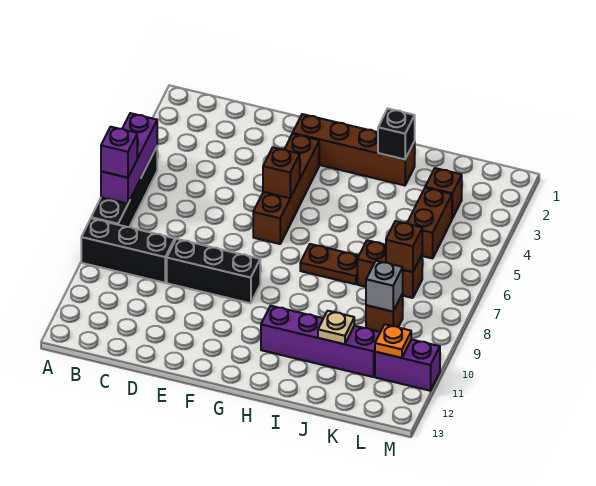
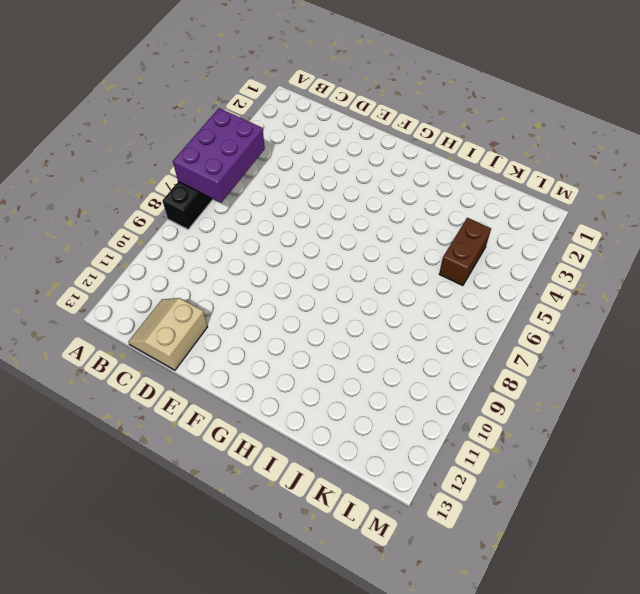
purple 2x3 brick [173,108,265,203] -> purple 1x3 brick [101,113,157,204]
tan 2x2 slope [129,298,208,370] -> none
none -> black 1x3 brick [81,218,175,283]
none -> black 1x3 brick [167,239,260,303]
none -> brown 1x4 brick [293,114,415,185]

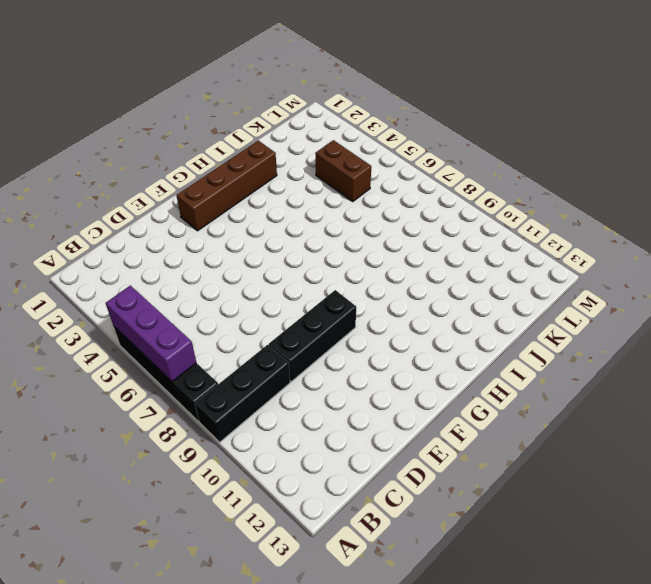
none -> brown 1x4 brick [253,134,319,244]
none -> brown 1x2 plate [300,244,359,284]
none -> purple 1x4 brick [261,306,380,377]

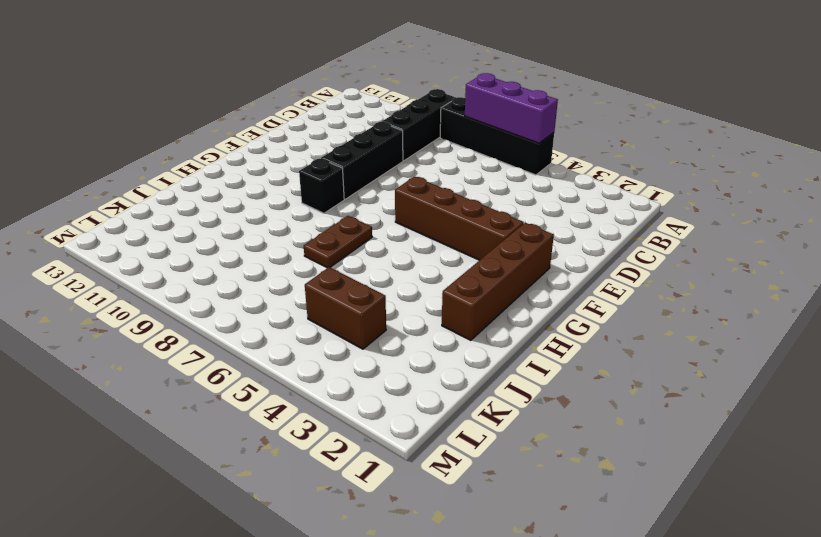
black 1x1 brick [299,159,344,213] -> black 1x1 brick moved to [378,109,415,159]
none -> purple 1x4 brick [261,306,380,377]
none -> brown 1x2 brick [357,240,422,298]
none -> brown 1x1 brick [425,168,462,218]

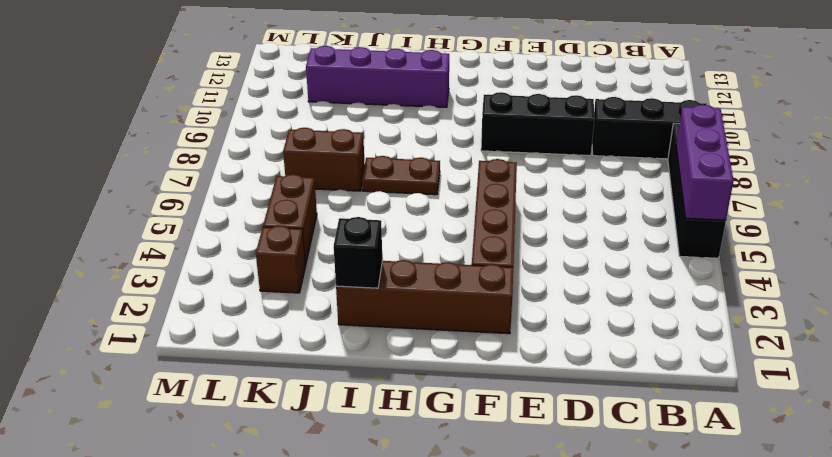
none -> brown 1x1 brick [366,294,403,332]
none -> purple 1x2 brick [375,339,440,391]
none -> brown 1x1 brick [263,147,300,198]

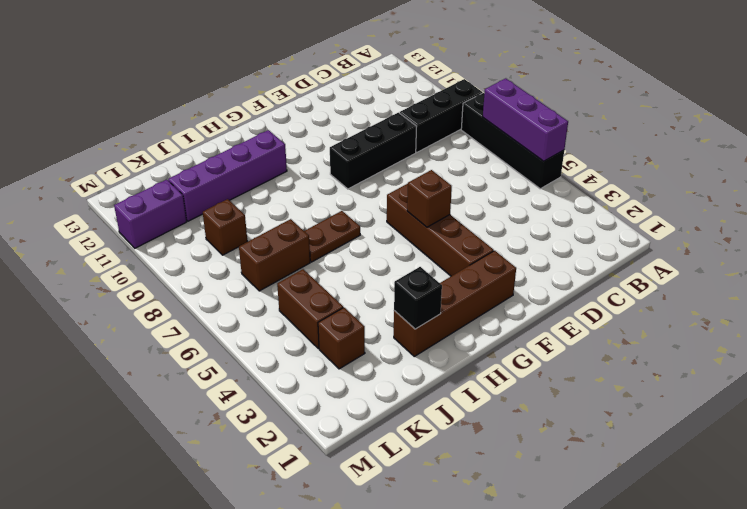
none -> tan 1x1 plate [318,311,354,344]
none -> brown 1x1 brick [386,221,422,272]
none -> grey 1x1 brick [366,261,403,311]

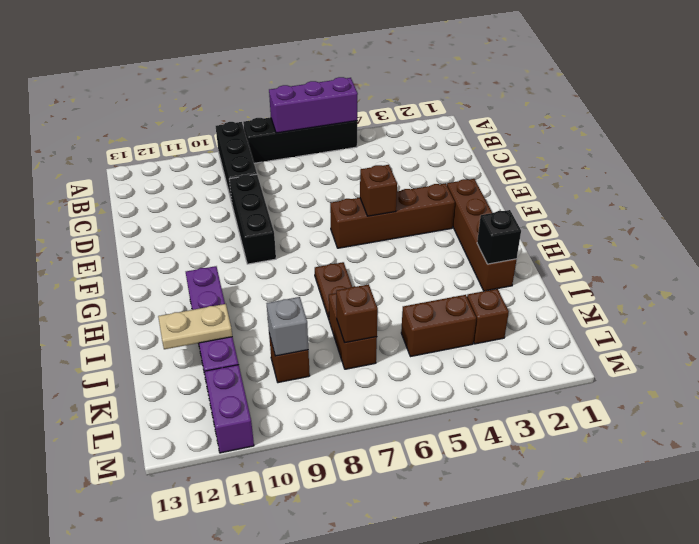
tan 1x2 plate [158,304,232,349] -> tan 1x1 plate [318,311,354,344]
none -> orange 1x1 plate [375,324,411,358]
none -> purple 1x1 brick [101,127,137,178]

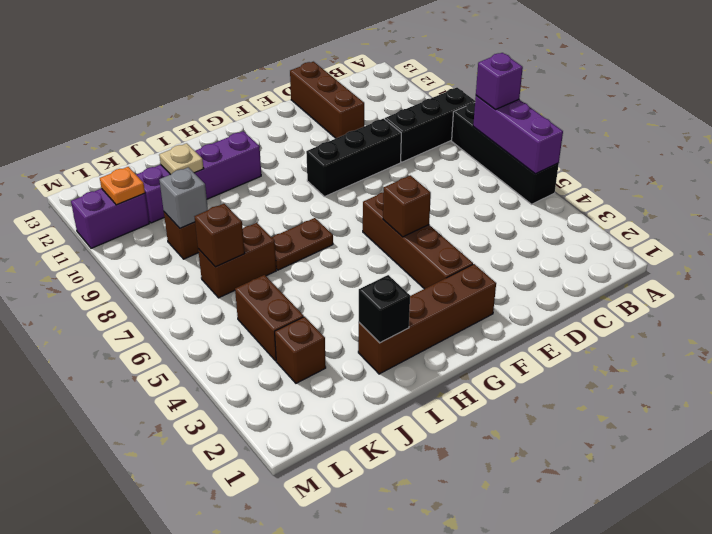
brown 1x3 brick [290,62,364,138] -> none

